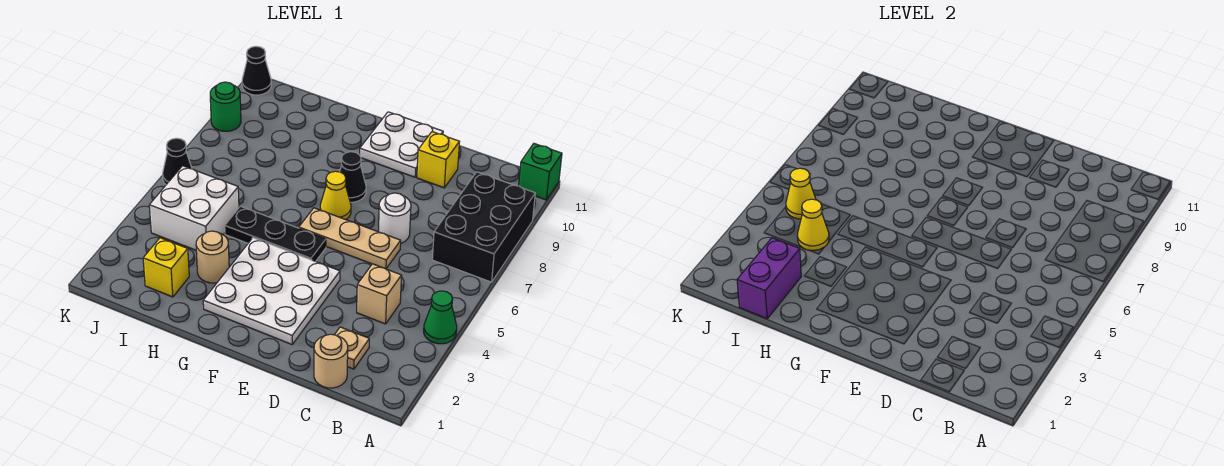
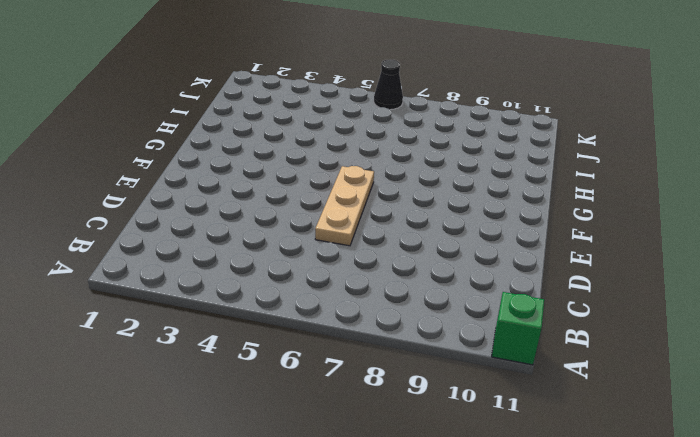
none -> green 1x1 cone [424,291,457,344]
none -> black 2x3 brick [432,172,535,282]
none -> tan 1x1 round brick [314,334,348,388]

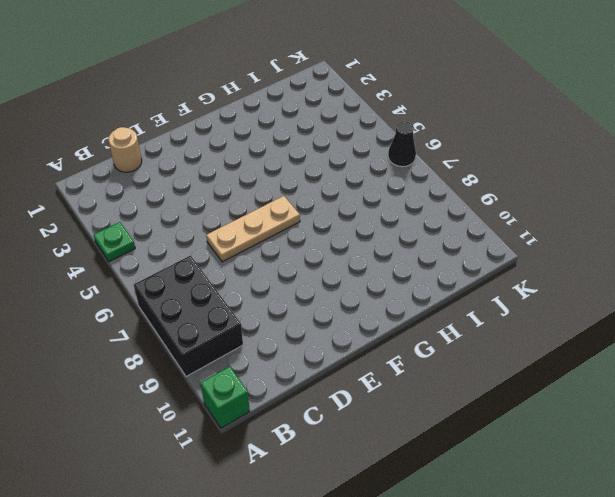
green 1x1 plate [94,222,135,262] -> green 1x1 cone [424,291,457,344]
none -> tan 1x1 plate [335,327,369,369]
none -> tan 1x1 brick [357,264,402,324]
none -> white 1x1 round brick [378,193,411,243]

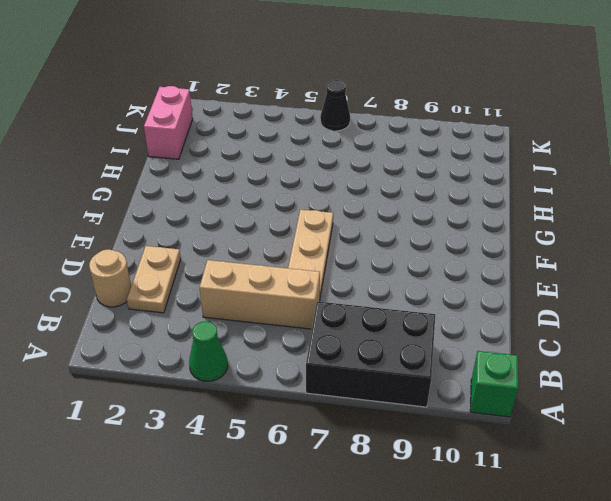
tan 1x2 plate [127,246,181,313] -> tan 1x1 plate [335,327,369,369]
tan 1x3 brick [199,260,320,329] -> tan 1x1 brick [357,264,402,324]
pink 1x2 brick [144,86,193,159] -> none
none -> white 1x1 round brick [378,193,411,243]
none -> yellow 1x1 brick [417,132,459,188]
none -> white 3x3 plate [203,238,340,344]

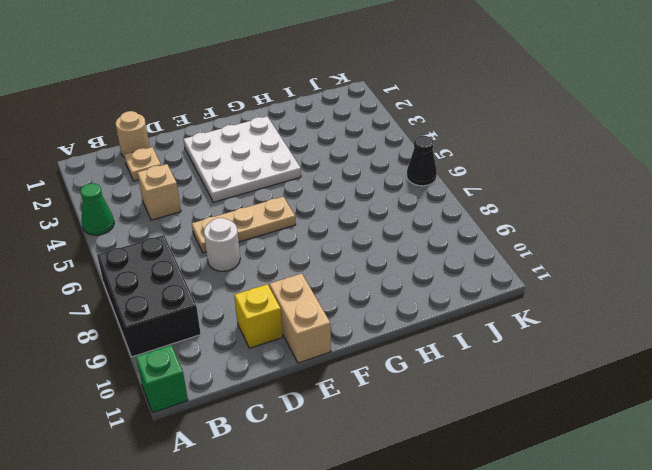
tan 1x2 brick [269,273,331,363] -> white 2x2 plate [360,112,443,177]
none -> black 1x3 plate [225,206,326,261]
none -> yellow 1x1 cone [320,171,351,220]
none -> black 1x1 cone [340,152,366,202]

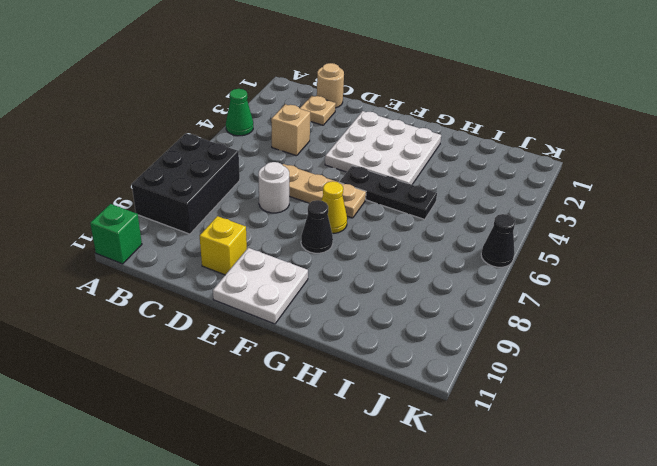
none -> tan 1x1 round brick [196,231,229,283]
none -> yellow 1x1 brick [143,238,189,297]
none -> white 2x2 brick [149,166,239,250]

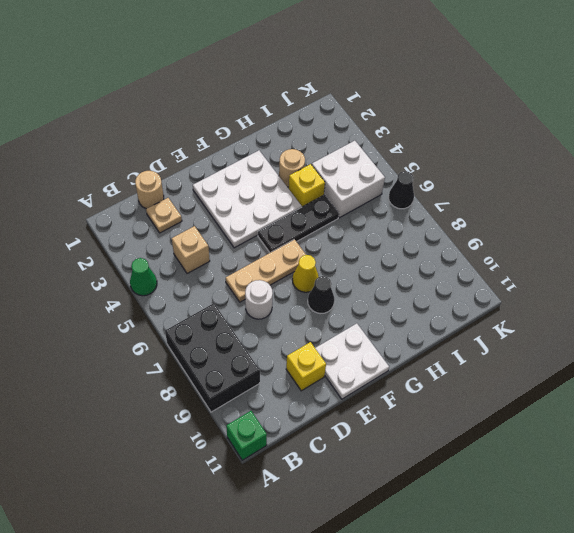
yellow 1x1 brick [289,164,325,207] -> yellow 1x1 brick moved to [143,238,189,297]
none -> green 1x1 round brick [210,82,241,131]
none -> black 1x1 cone [242,46,271,95]
none -> purple 1x2 brick [737,238,801,319]

